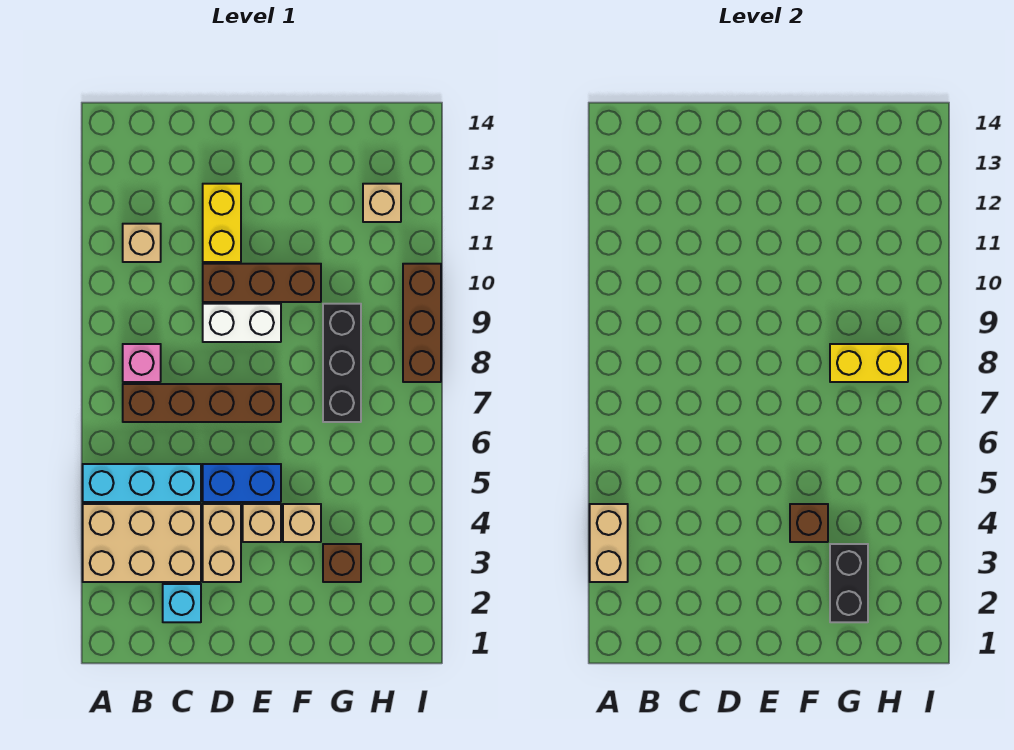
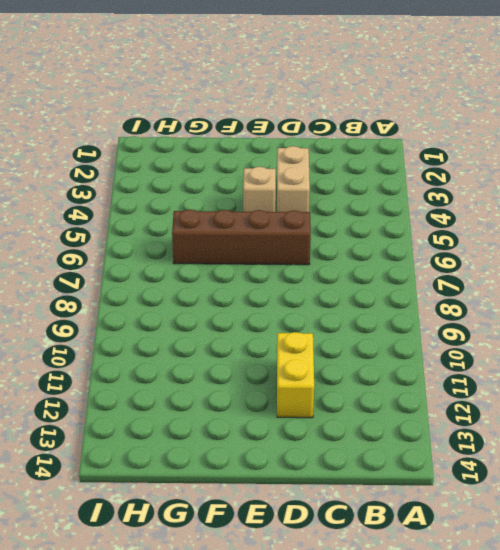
brown 1x4 brick [172,210,311,265] -> brown 1x4 brick moved to [123,384,281,422]
none -> tan 2x3 brick [83,504,201,582]
none -> cyan 1x3 brick [83,464,201,502]
none -> pink 1x1 brick [123,344,161,382]

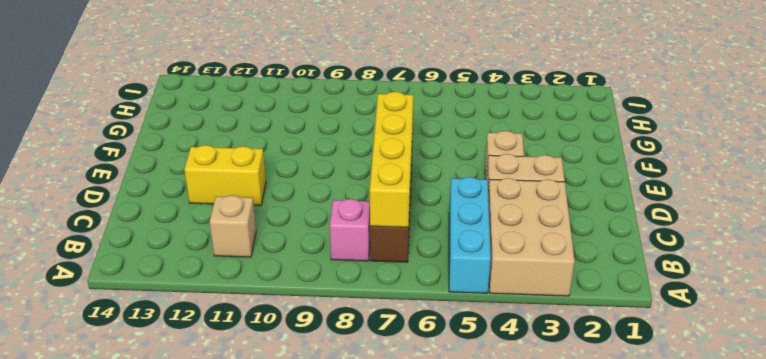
yellow 1x4 brick [370,92,413,227] -> none
none -> cyan 1x1 brick [163,584,201,622]
none -> blue 1x2 brick [203,464,281,502]
none -> white 1x2 brick [203,304,281,342]

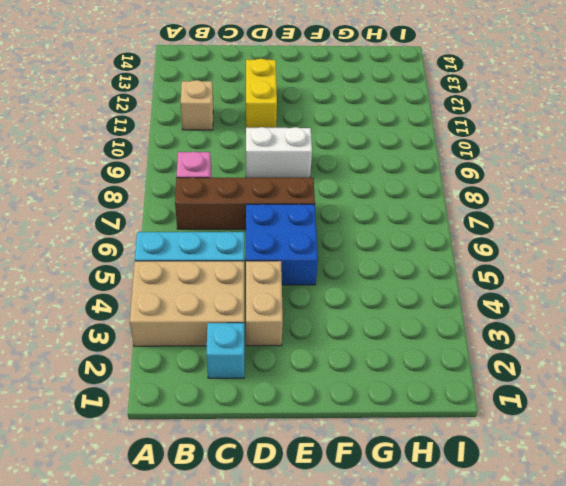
blue 2x2 brick [246,204,318,285] -> blue 1x2 brick [203,464,281,502]
none -> brown 1x3 brick [203,264,321,302]
none -> tan 1x1 brick [243,504,281,542]
none -> tan 1x1 brick [283,504,321,542]

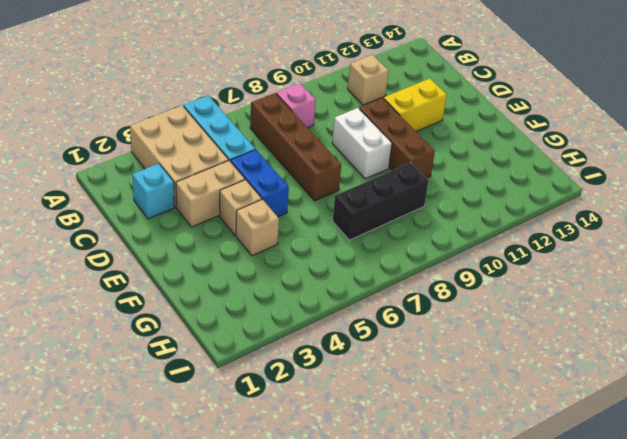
none -> brown 1x1 brick [323,544,361,582]
none -> tan 1x1 brick [363,184,401,222]
none -> brown 1x3 brick [403,264,441,382]

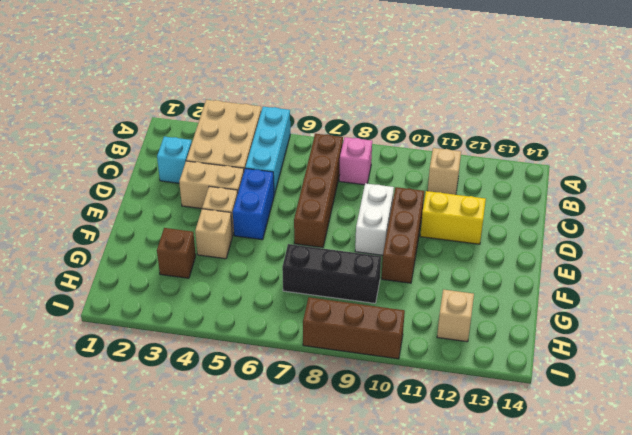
none -> tan 1x2 brick [590,504,628,582]
none -> brown 1x1 brick [790,504,828,542]
none -> black 1x2 brick [830,544,868,622]

